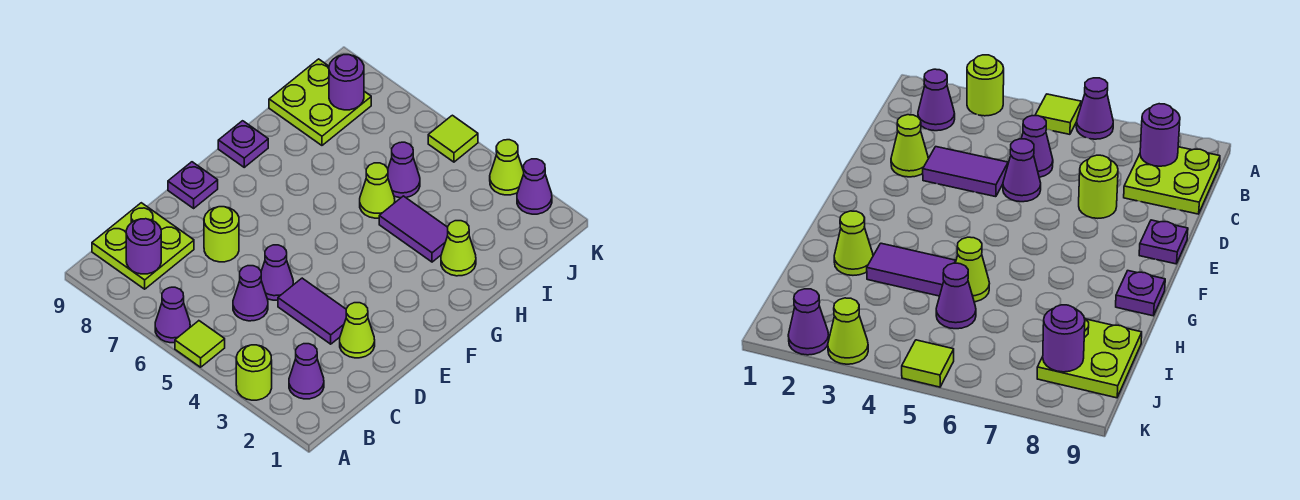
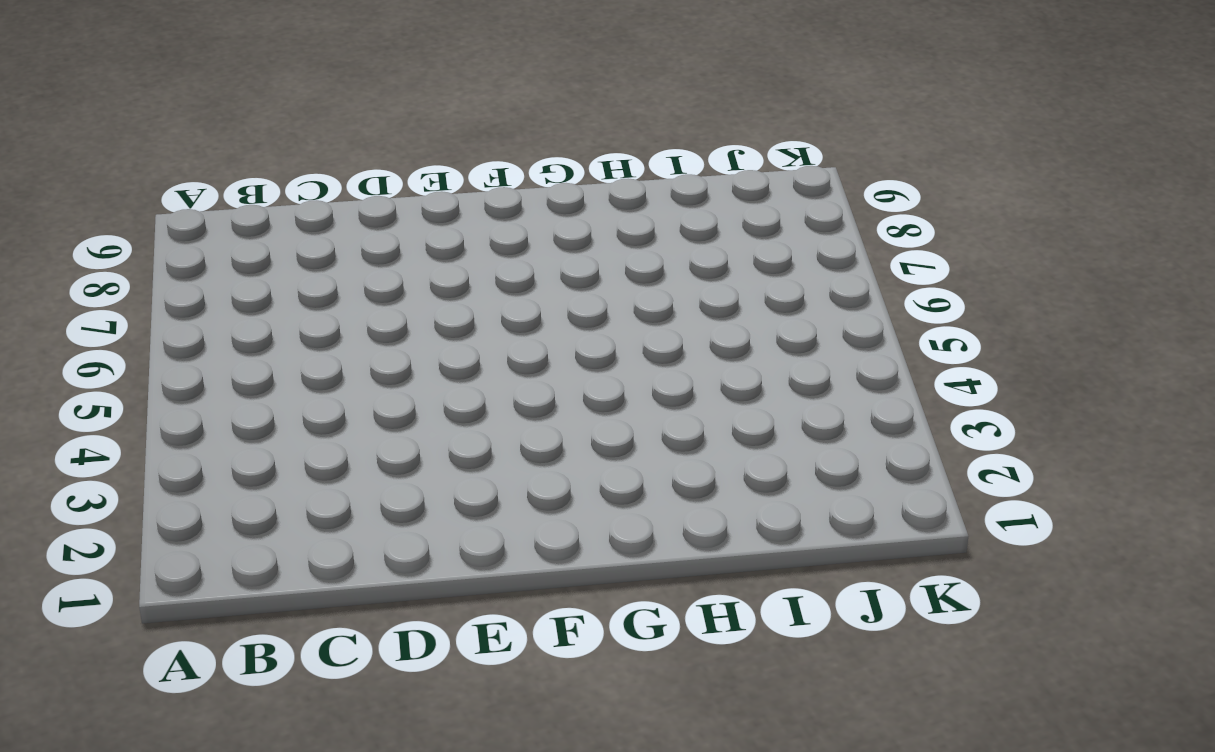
none -> lime 1x1 round brick [236,345,272,400]
none -> lime 1x1 tile [175,321,225,367]
none -> purple 1x1 cone [155,287,190,343]

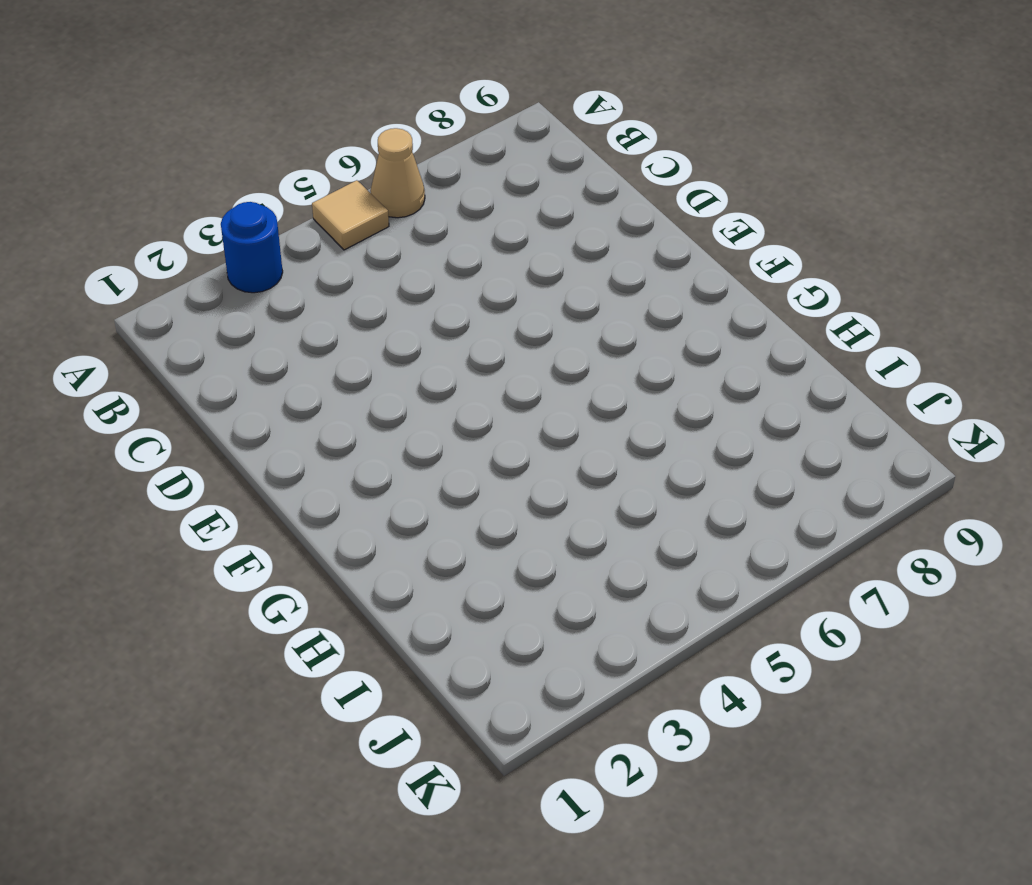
blue 1x1 round brick [221,202,283,293] -> lime 1x1 round brick [236,345,272,400]
tan 1x1 tile [312,180,389,250] -> lime 1x1 tile [175,321,225,367]
tan 1x1 cone [370,128,425,218] -> purple 1x1 cone [155,287,190,343]
none -> purple 1x1 cone [289,344,324,399]
none -> lime 2x2 plate [92,203,194,289]
none -> purple 1x1 cone [233,266,268,321]

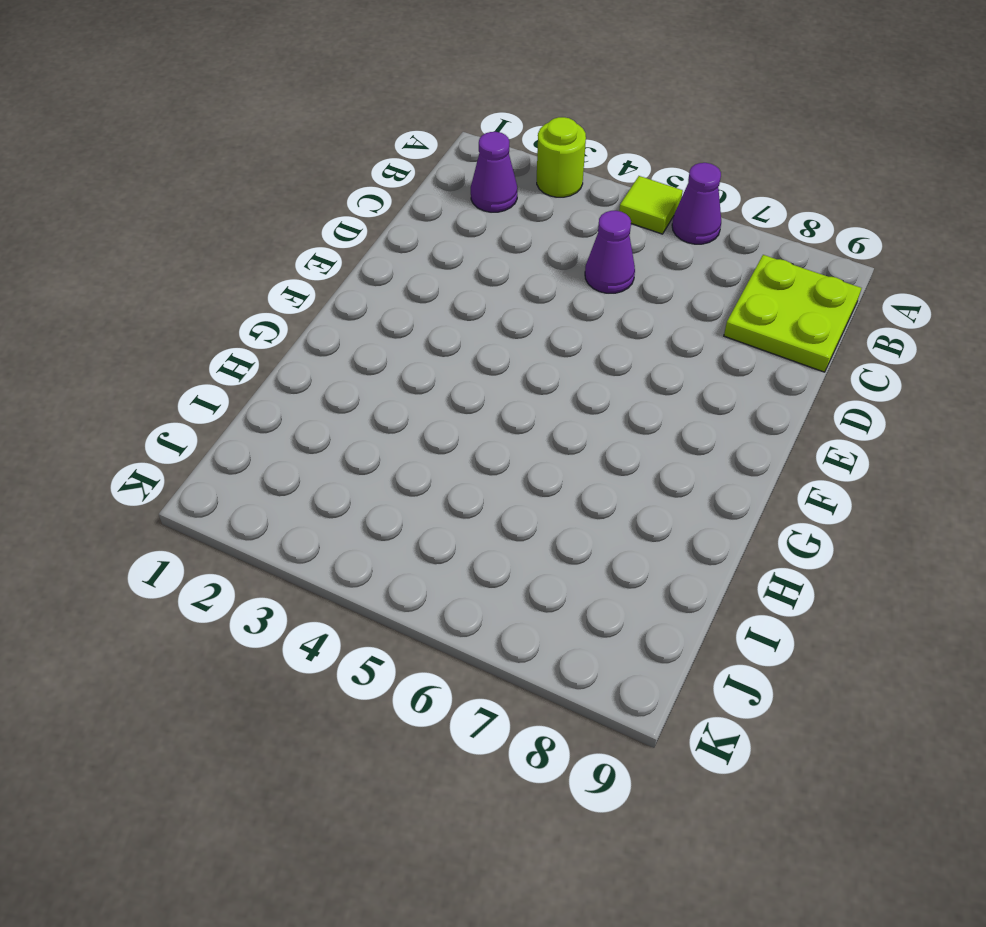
none -> lime 1x1 cone [340,303,375,358]
none -> purple 1x2 tile [278,278,346,344]
none -> purple 1x1 cone [261,245,293,300]

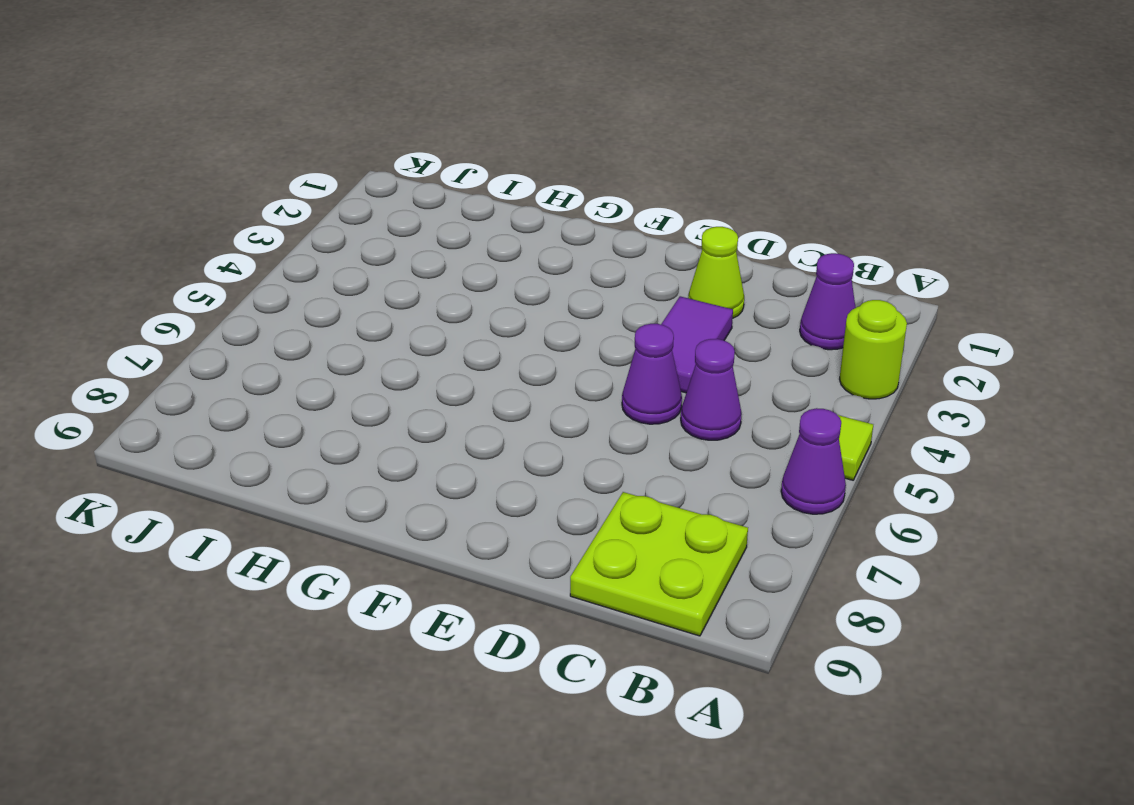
none -> lime 1x1 round brick [204,207,239,262]
none -> purple 1x1 plate [168,162,218,208]
none -> purple 1x1 plate [218,121,268,167]

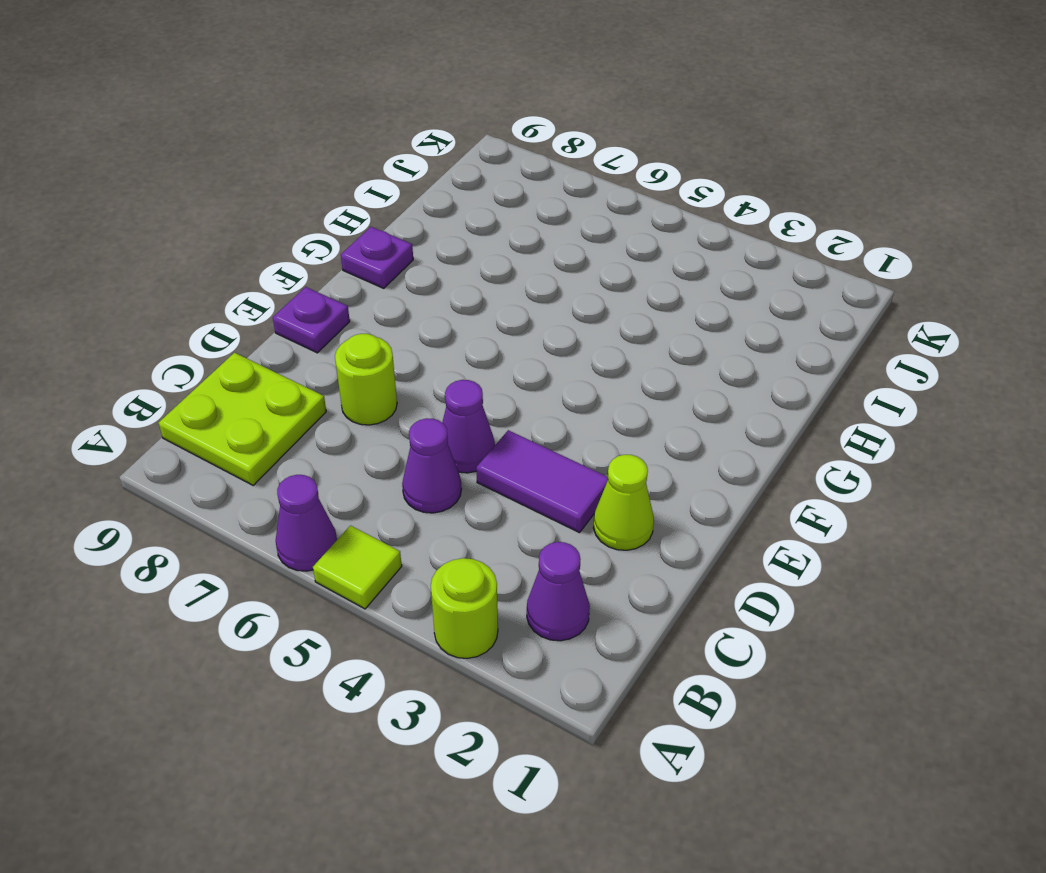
none -> lime 1x1 cone [441,221,476,276]
none -> purple 1x2 tile [379,196,448,262]
none -> lime 1x1 cone [360,163,395,218]

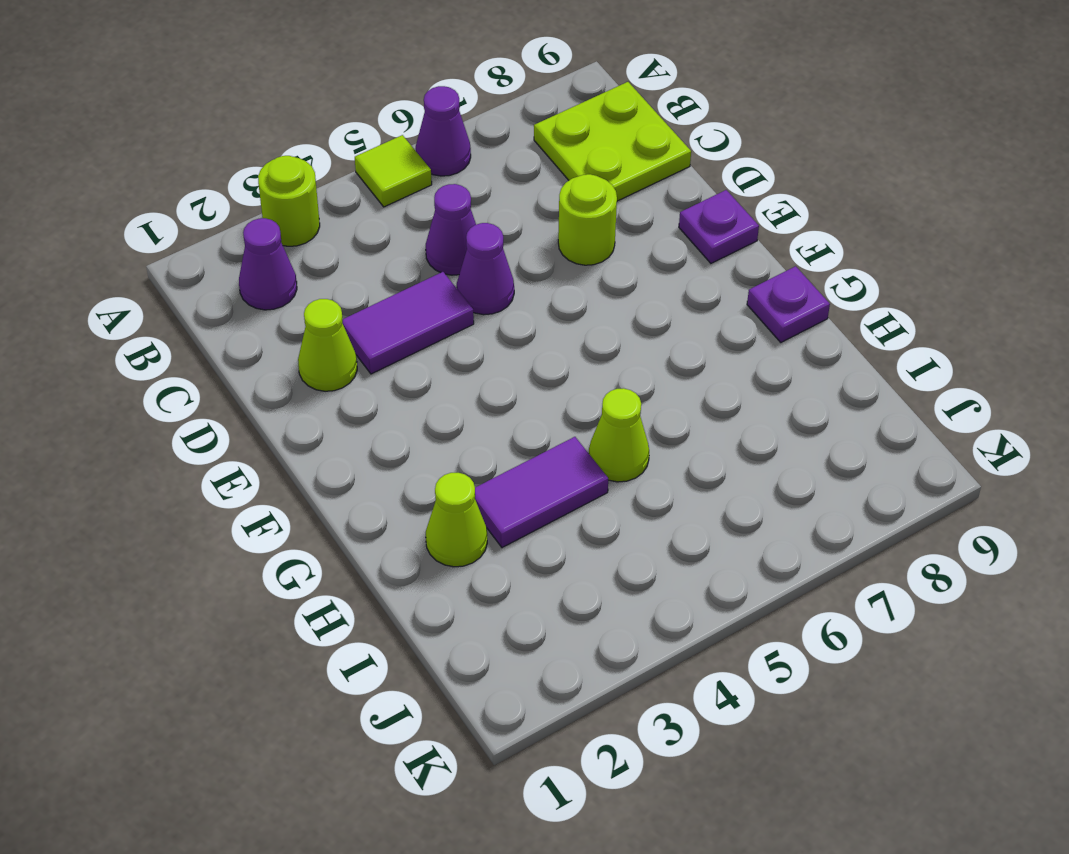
none -> purple 1x1 cone [388,142,420,198]
none -> lime 2x2 plate [269,59,371,145]
none -> purple 1x1 cone [517,159,552,214]

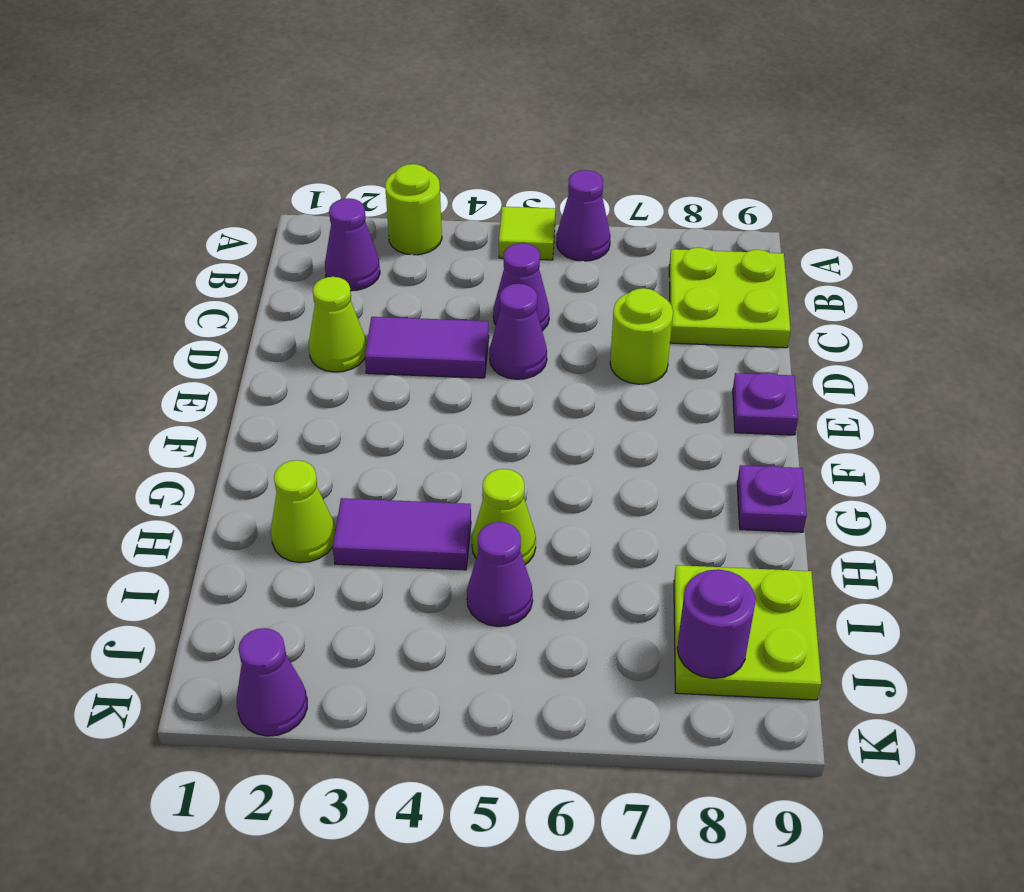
none -> lime 1x1 cone [490,140,524,195]
none -> lime 1x1 tile [428,115,478,162]
none -> purple 1x1 round brick [126,219,161,274]

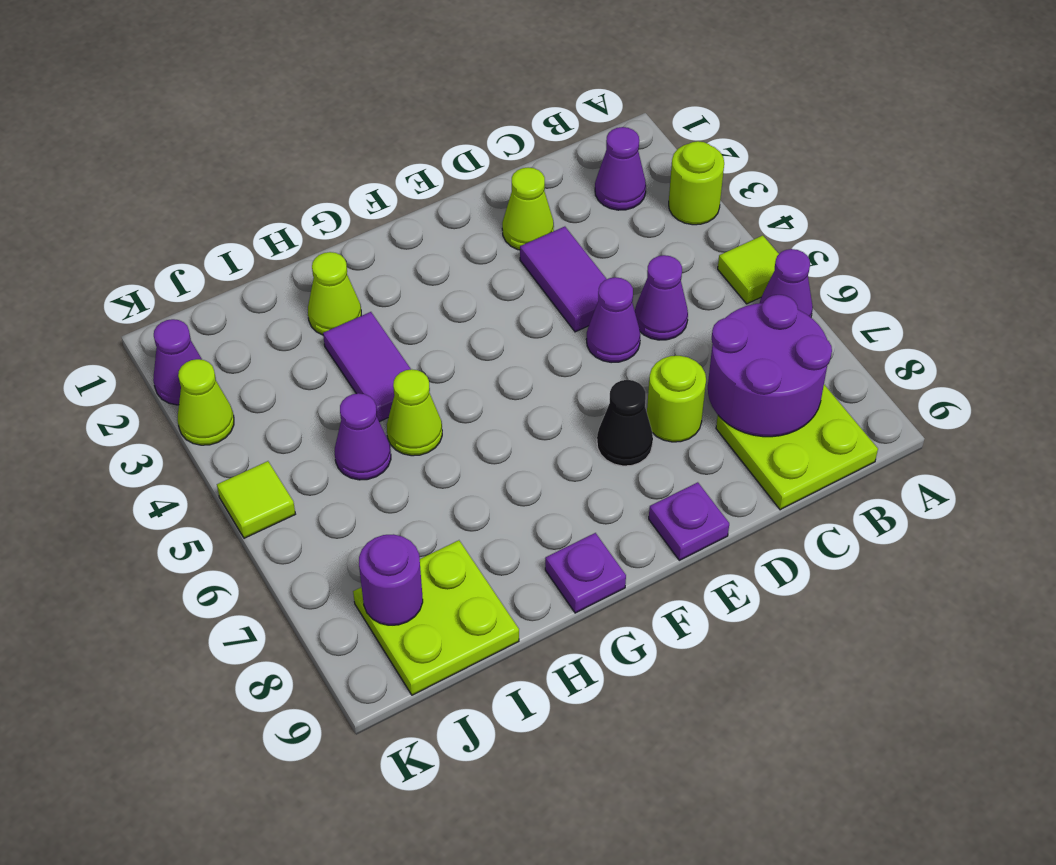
purple 2x2 round brick [708,295,832,437] -> purple 1x1 round brick [126,219,161,274]
black 1x1 cone [597,380,653,466] -> none

